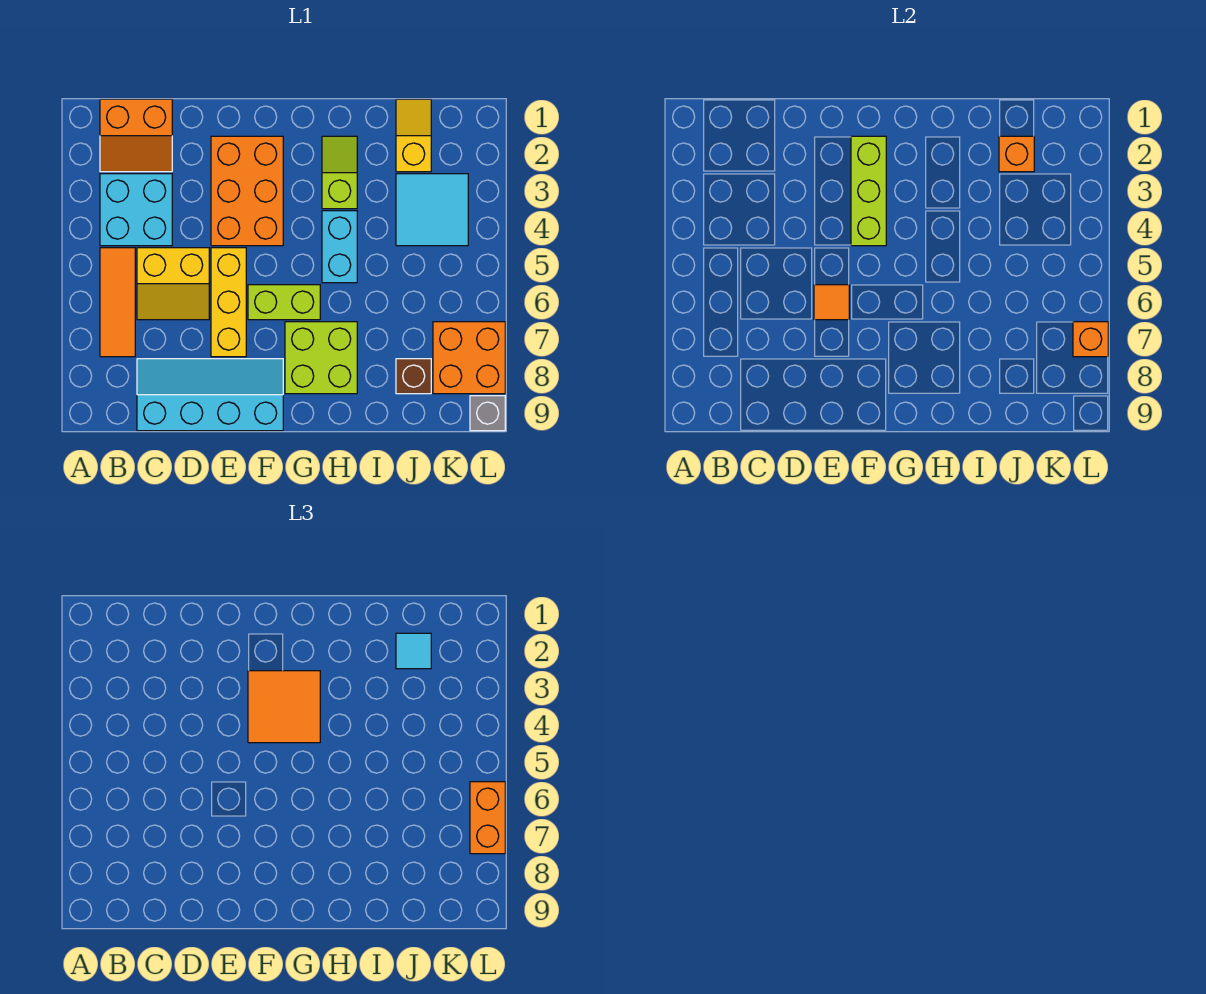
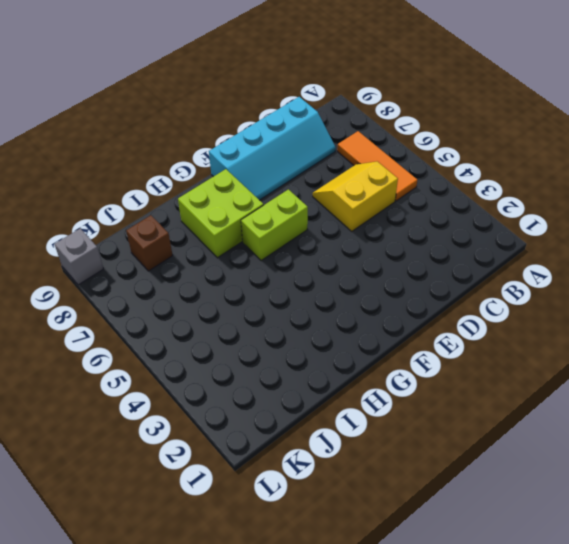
none -> orange 2x2 slope [100,99,172,172]
none -> cyan 2x2 brick [100,174,172,246]
none -> orange 2x3 brick [211,136,283,246]

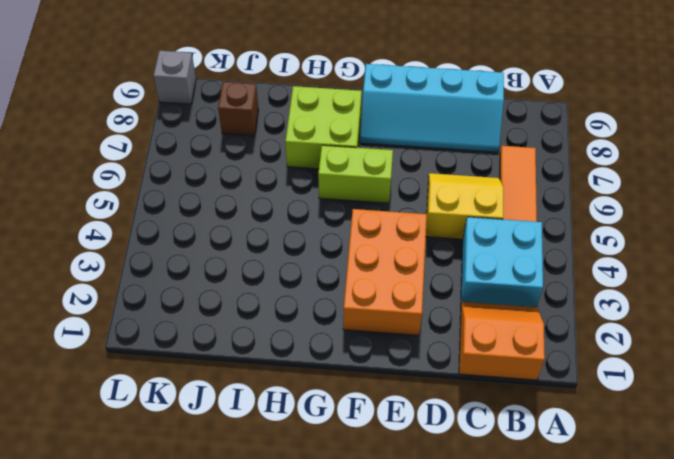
none -> yellow 1x3 brick [211,248,246,357]
none -> lime 1x2 slope [322,136,357,209]
none -> cyan 1x2 brick [322,211,357,283]

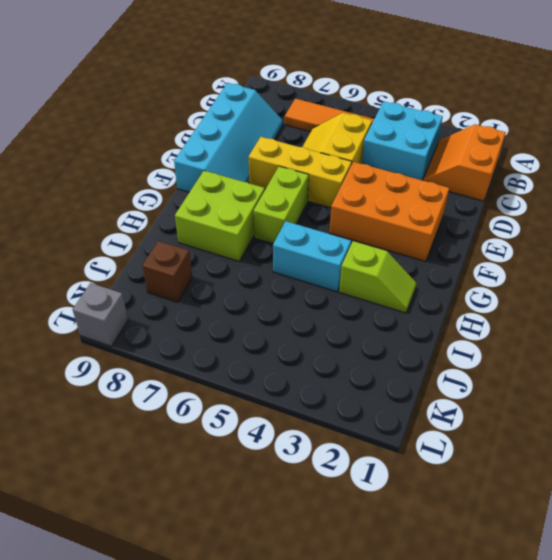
none -> yellow 1x2 slope [396,99,431,172]
none -> cyan 2x2 tile [396,174,468,246]
none -> orange 2x2 brick [433,322,505,394]

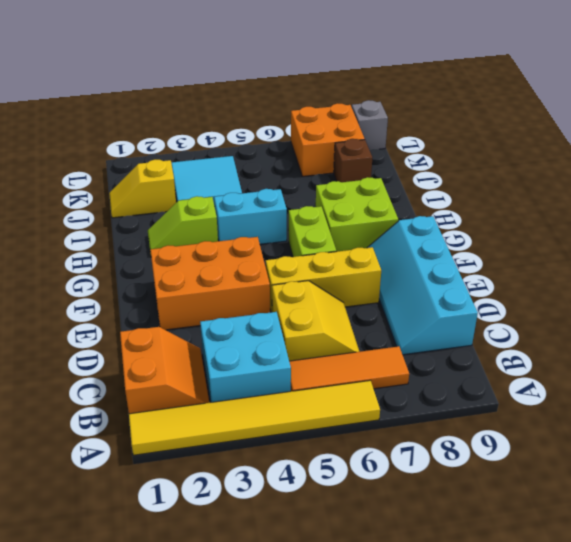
yellow 1x6 tile [129,380,380,455] -> none
none -> orange 1x1 tile [814,285,849,320]
none -> lime 1x3 brick [851,136,886,246]
none -> orange 1x1 brick [999,136,1034,172]

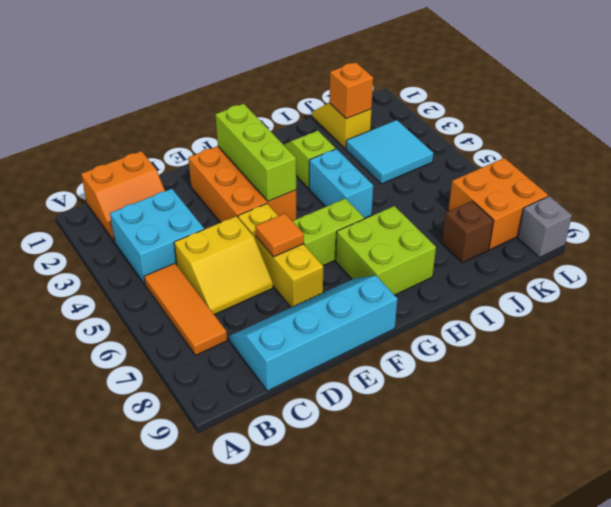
none -> orange 1x1 brick [1073,322,1108,357]
none -> orange 2x2 tile [248,671,320,743]
none -> cyan 1x1 tile [396,633,431,669]

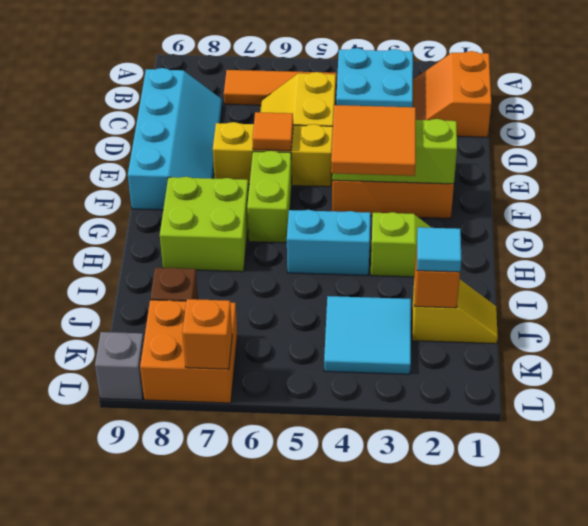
none -> orange 1x2 brick [470,782,505,854]

